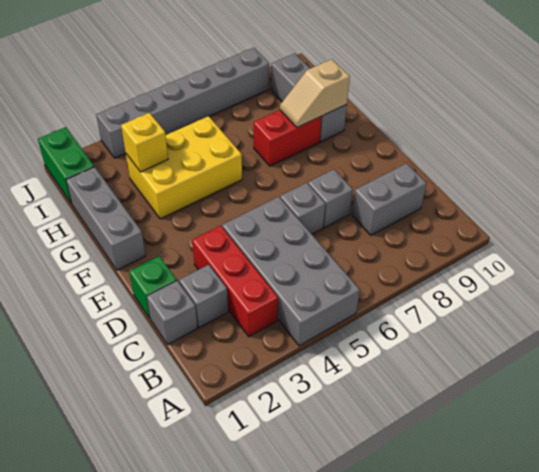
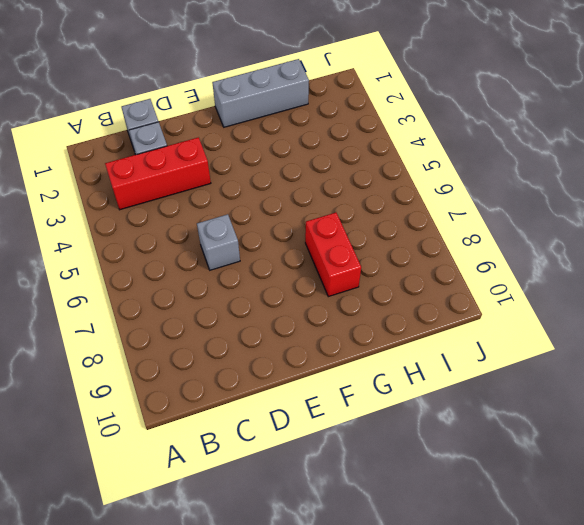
none -> grey 2x4 brick [222,197,360,346]
none -> grey 1x2 brick [352,163,427,235]
none -> green 1x1 brick [129,256,177,319]

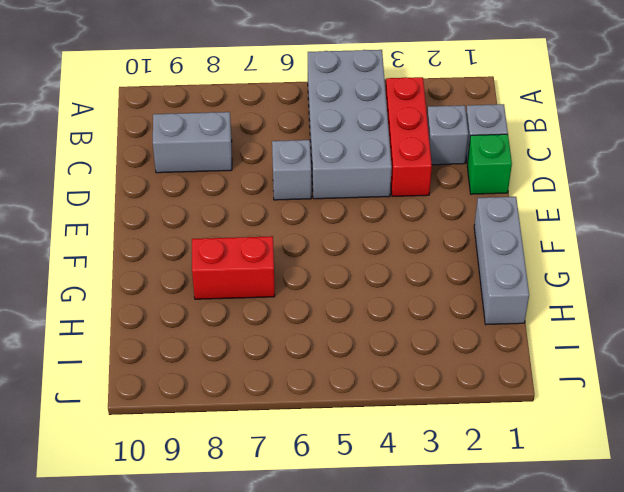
none -> grey 1x1 brick [308,169,353,228]
none -> yellow 2x3 brick [126,116,242,219]
none -> grey 1x3 brick [271,54,347,142]

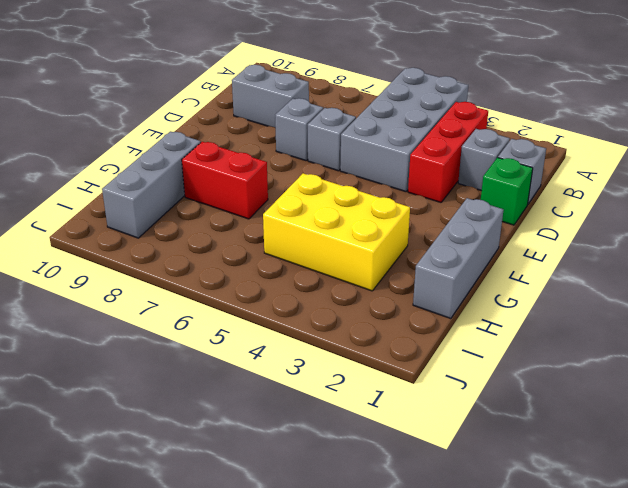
none -> green 1x2 brick [38,127,94,204]
none -> grey 1x6 brick [96,48,269,158]
none -> tan 1x2 slope [280,59,350,128]

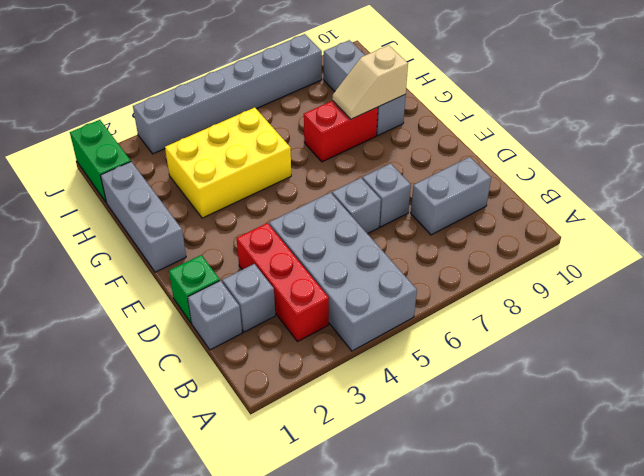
none -> yellow 1x1 brick [121,113,168,172]

